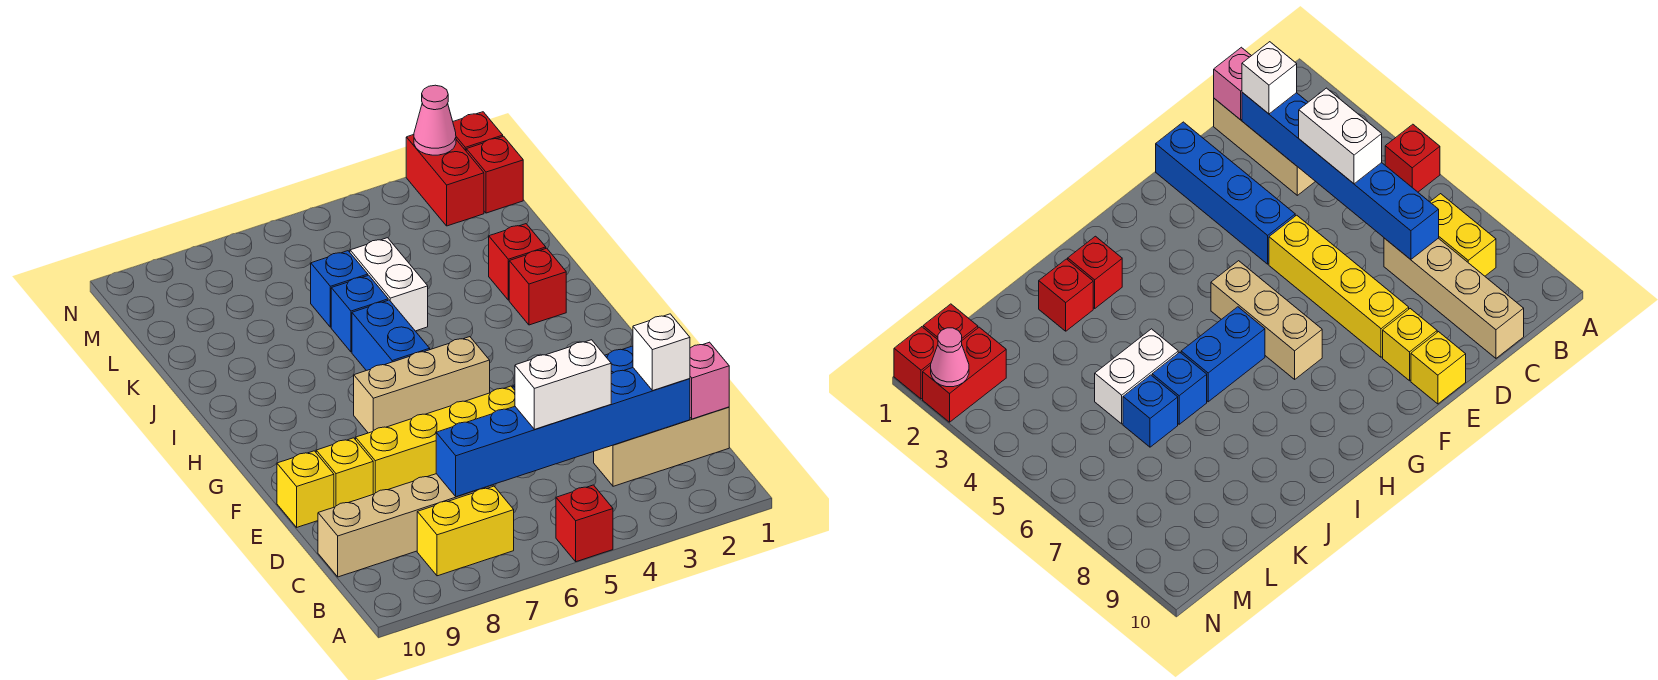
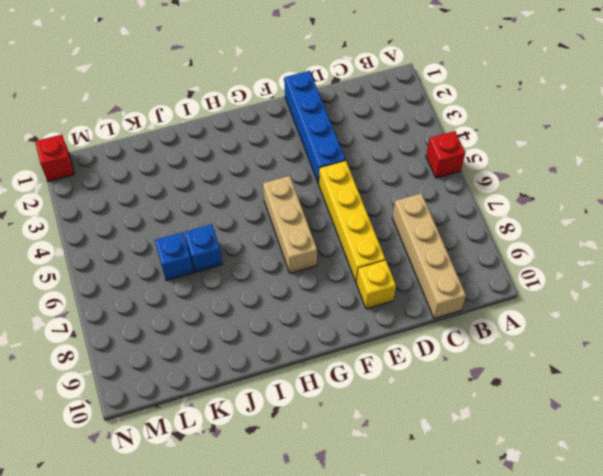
none -> yellow 1x2 brick [417,486,514,576]
none -> tan 1x3 brick [594,407,729,486]
none -> yellow 1x1 brick [277,451,334,527]

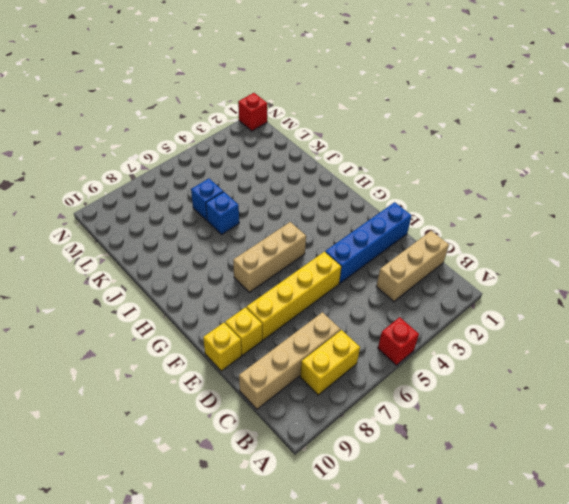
none -> blue 1x2 brick [352,300,430,371]
none -> red 1x1 brick [509,248,566,325]
none -> red 1x1 brick [489,224,546,300]

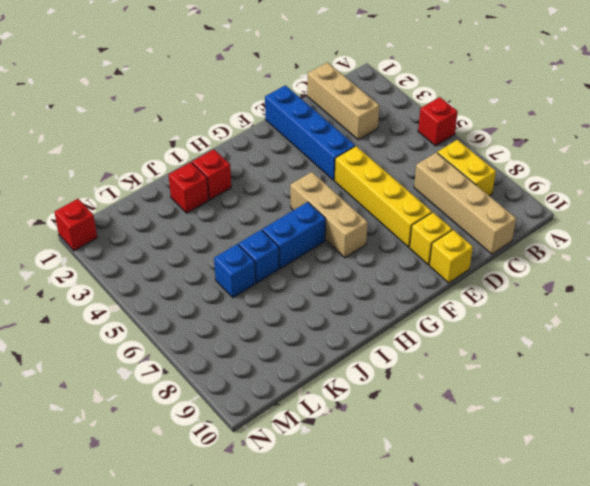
none -> white 1x2 brick [350,238,428,331]
none -> red 1x1 brick [466,136,523,213]
none -> red 1x2 brick [406,135,484,226]

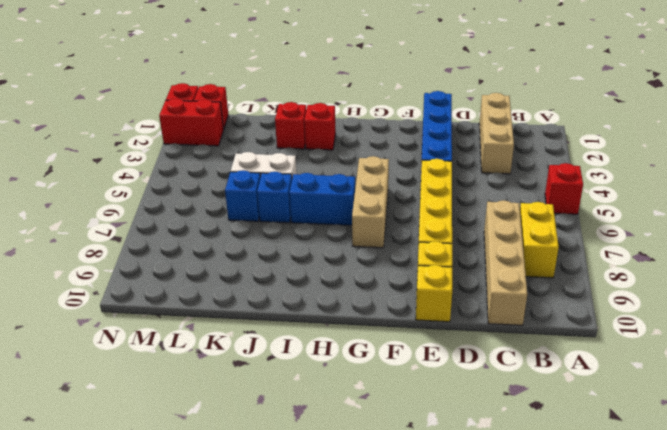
none -> pink 1x1 brick [690,342,729,419]
none -> blue 1x6 brick [436,368,690,497]
none -> pink 1x1 cone [414,85,456,155]

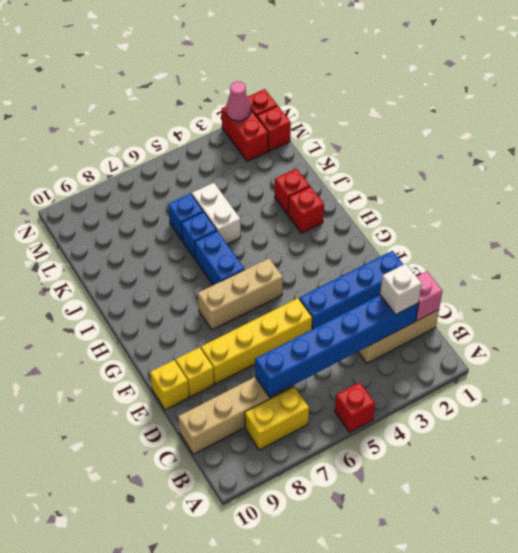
none -> white 1x2 brick [515,340,611,429]

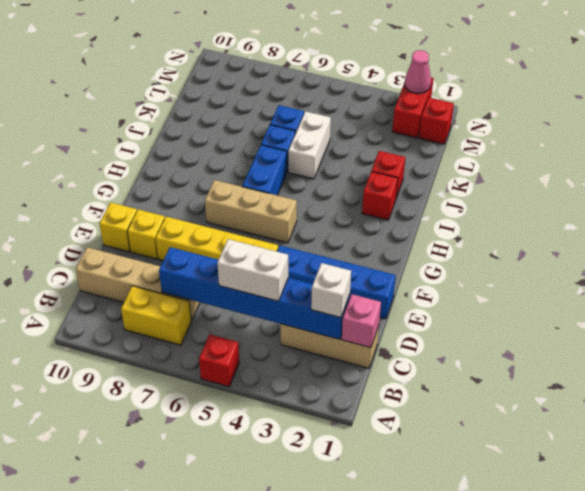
none -> red 1x1 brick [453,112,503,151]

